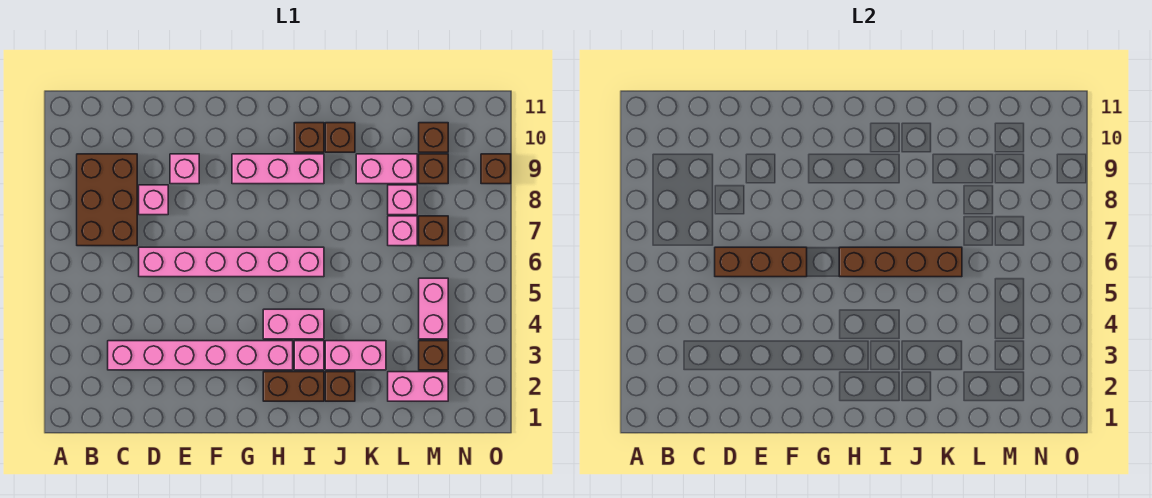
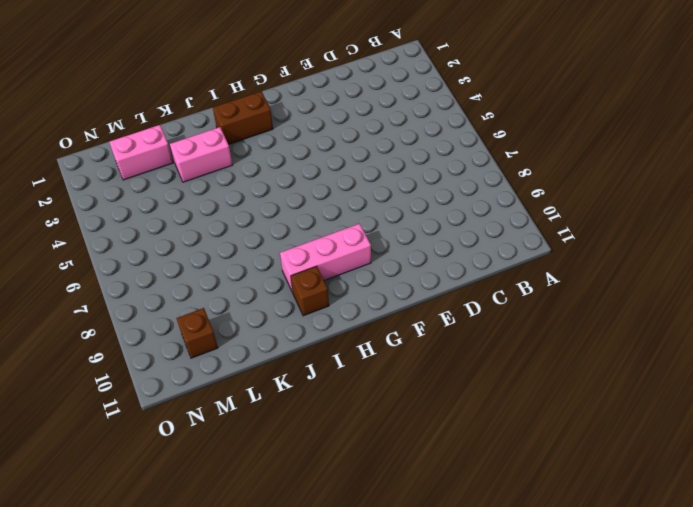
none -> brown 2x3 brick [77,154,137,246]
none -> pink 1x6 brick [108,341,293,370]
none -> pink 1x6 brick [139,247,324,277]

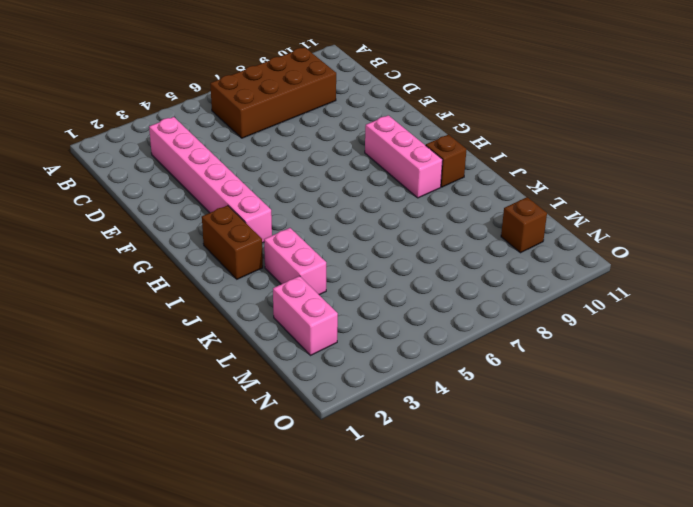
brown 2x4 brick [210,47,336,138] -> brown 2x3 brick [77,154,137,246]
none -> pink 1x6 brick [139,247,324,277]
none -> pink 1x1 brick [139,185,168,215]
none -> pink 1x1 brick [170,154,199,184]

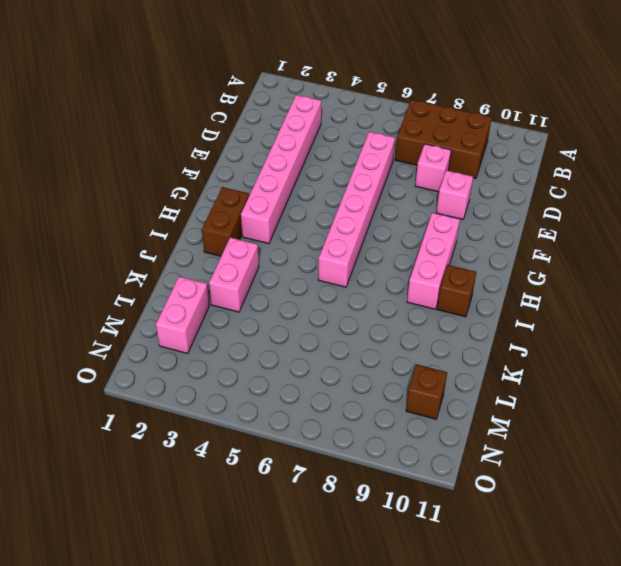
none -> pink 1x2 brick [263,309,324,339]
none -> pink 1x1 brick [294,341,324,370]
none -> brown 1x1 brick [325,372,355,401]

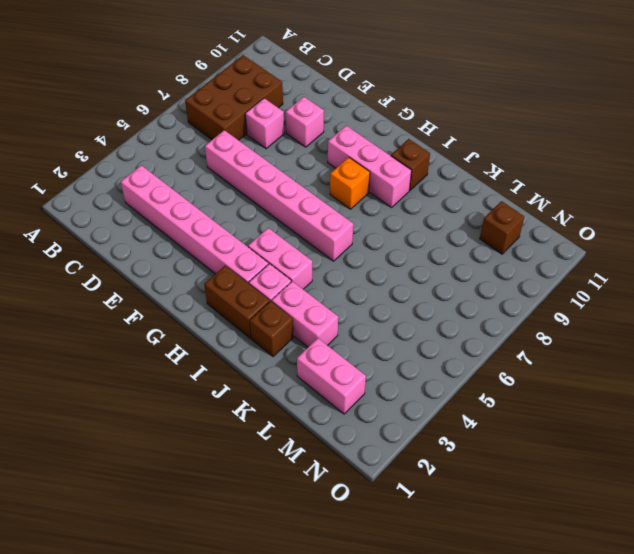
orange 1x1 brick [330,157,370,209] -> none
none -> brown 1x1 brick [325,123,355,152]
none -> pink 1x2 brick [356,154,417,184]
none -> pink 1x1 brick [388,216,417,246]

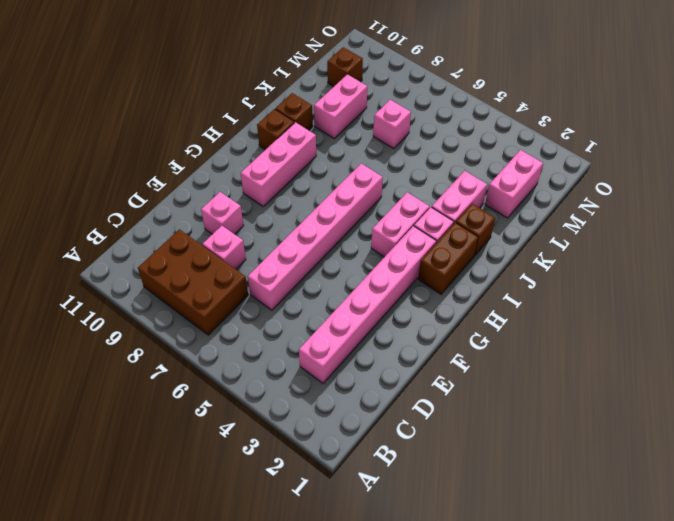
none -> pink 1x1 brick [388,185,417,215]
none -> brown 1x1 brick [419,341,448,370]
none -> pink 1x2 brick [419,278,448,339]

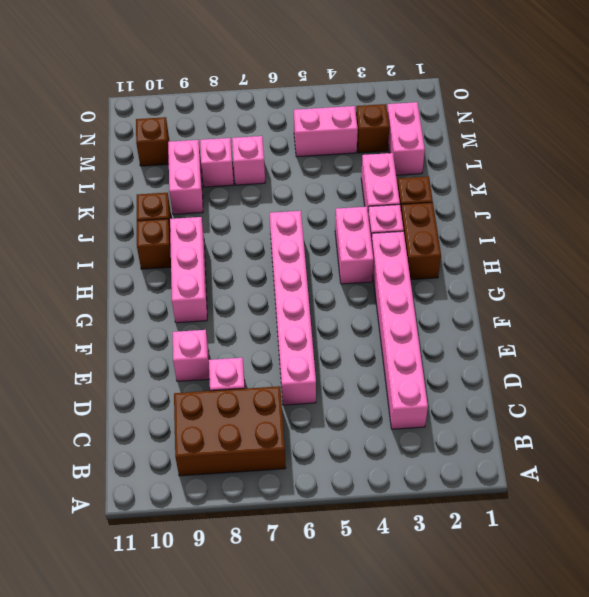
none -> brown 1x1 brick [419,216,448,246]
none -> brown 1x1 brick [419,154,448,184]
none -> brown 1x1 brick [481,154,511,184]

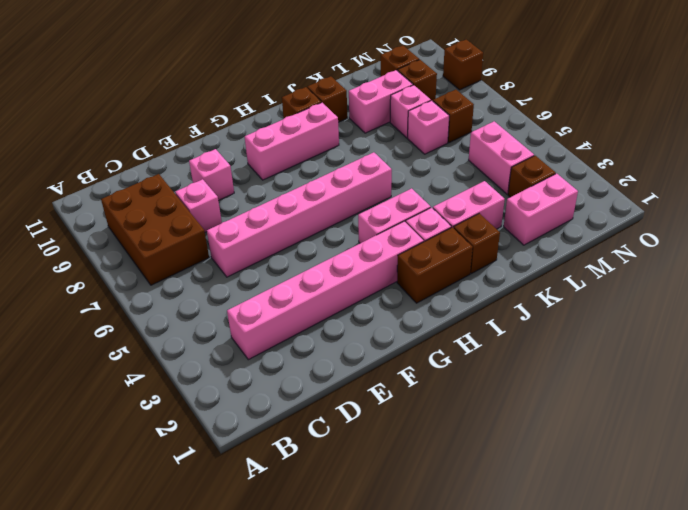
none -> brown 1x3 brick [715,247,807,277]
none -> brown 1x4 brick [839,247,962,277]

